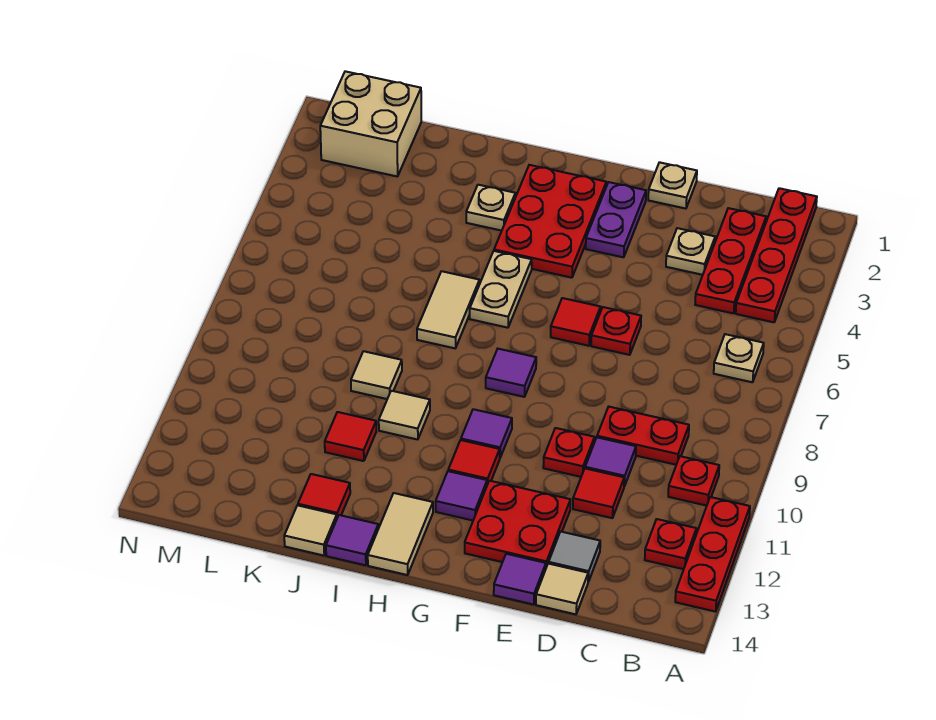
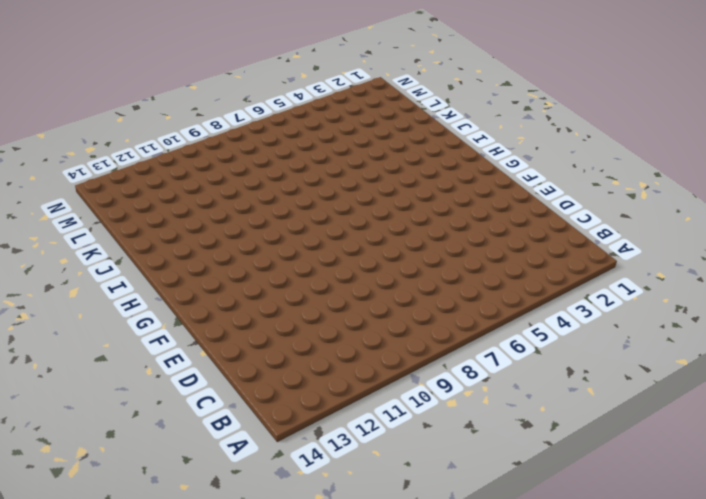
none -> red 1x3 plate [675,497,750,612]
none -> red 1x4 plate [736,188,817,322]
none -> tan 1x1 plate [714,334,764,382]
none -> red 1x1 plate [668,456,719,506]

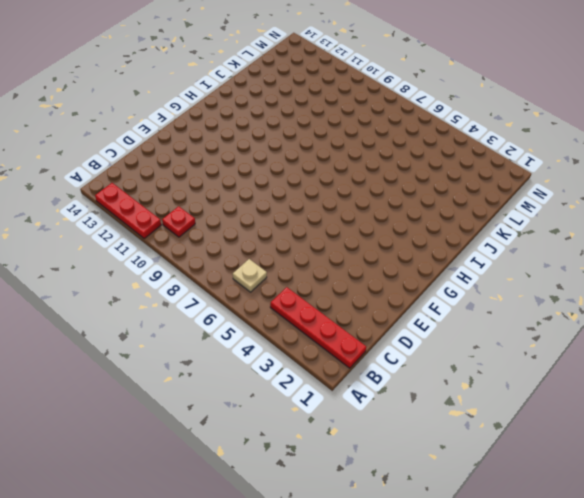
none -> red 1x1 plate [645,519,696,569]
none -> red 1x3 plate [695,208,766,313]
none -> red 1x2 plate [597,407,689,465]
none -> tan 1x1 plate [666,228,715,275]

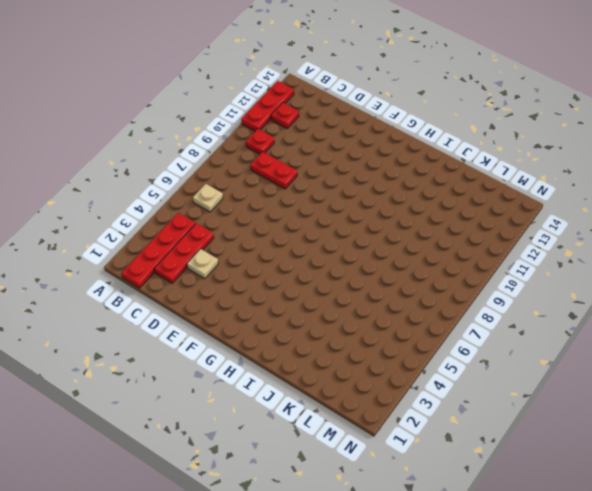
none -> purple 1x1 tile [585,437,636,486]
none -> red 1x1 tile [573,468,624,518]
none -> grey 1x1 tile [549,532,600,582]
none -> tan 1x1 tile [536,563,588,614]

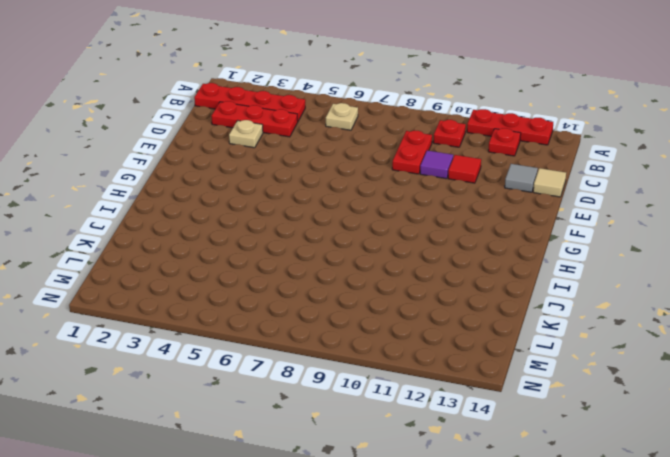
none -> tan 1x1 plate [648,162,697,209]
none -> red 1x1 plate [591,307,641,355]
none -> red 1x1 plate [543,428,595,477]
none -> red 2x2 plate [465,481,570,567]

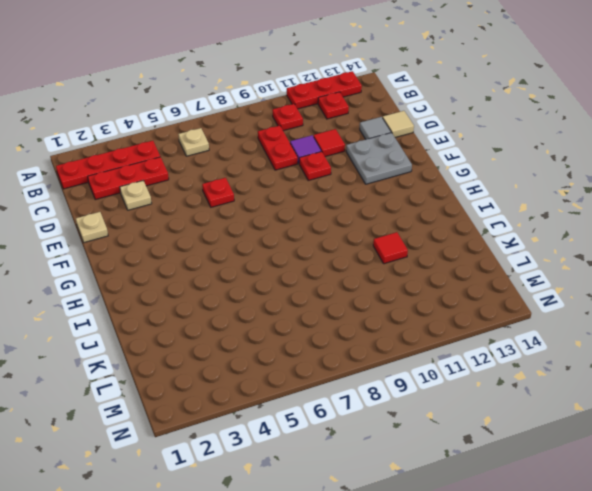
grey 2x2 plate [346,133,412,184] -> red 2x2 plate [465,481,570,567]
none -> purple 1x1 tile [494,554,546,605]
none -> purple 1x2 plate [586,182,646,257]
none -> red 1x1 tile [551,298,601,346]
none -> red 2x3 plate [494,165,606,278]

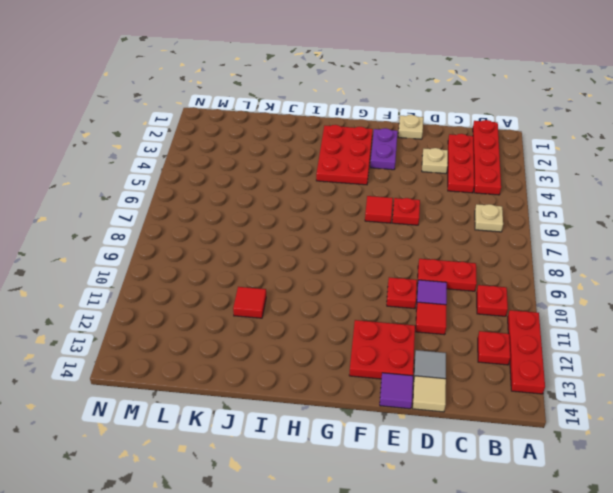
none -> purple 1x1 tile [486,349,536,397]
none -> purple 1x1 tile [461,409,512,457]
none -> red 1x1 tile [448,440,500,485]
none -> purple 1x1 tile [436,471,487,520]

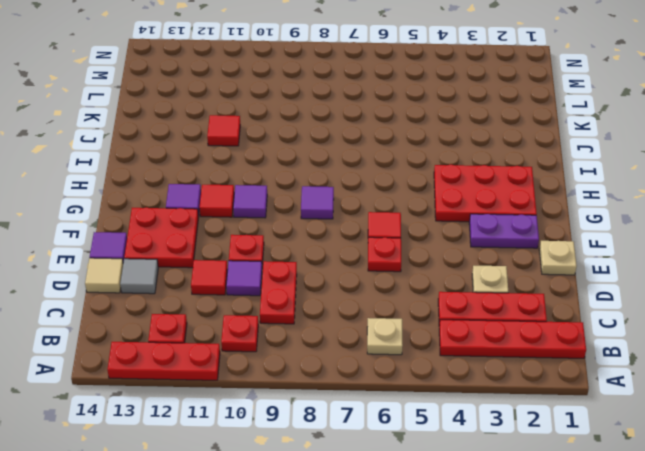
none -> tan 1x2 plate [470,251,532,328]
none -> tan 1x2 tile [368,493,433,575]
none -> tan 1x1 plate [466,185,515,231]
none -> tan 1x2 tile [417,271,479,348]

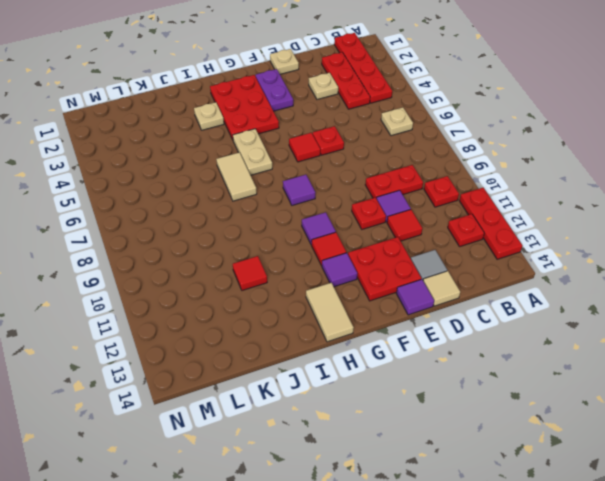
none -> tan 1x1 tile [379,391,430,440]
none -> purple 1x1 tile [326,515,378,565]
none -> tan 1x1 tile [351,351,402,399]
none -> red 1x1 tile [298,474,350,517]

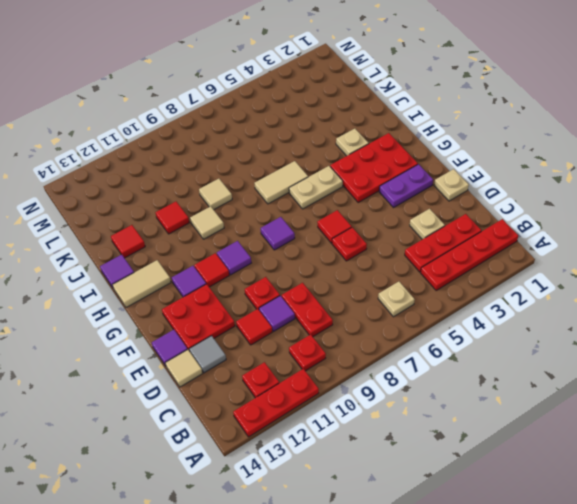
none -> tan 1x1 tile [284,505,337,556]
none -> tan 2x2 brick [320,71,421,177]

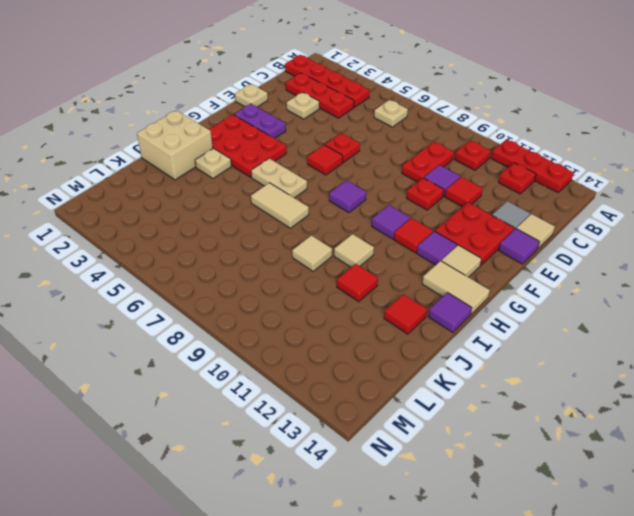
tan 1x1 tile [441,245,481,277] -> tan 1x1 tile moved to [284,505,337,556]
tan 2x2 brick [137,110,213,180] -> tan 2x2 brick moved to [320,71,421,177]

